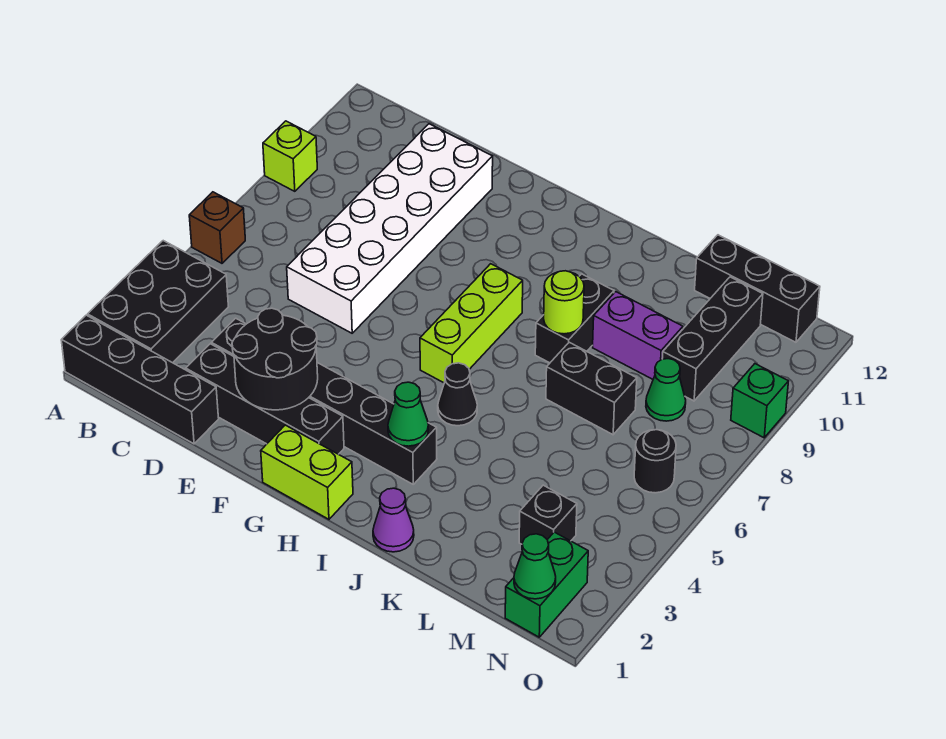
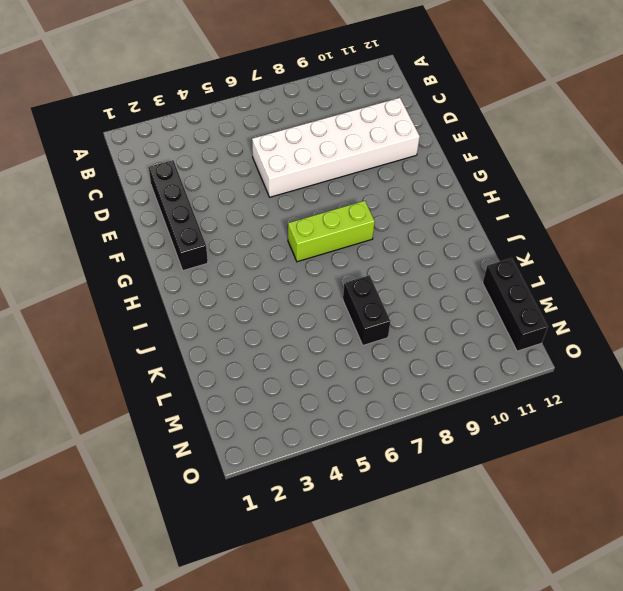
none -> black 1x4 brick [61,315,219,444]
none -> black 2x3 brick [88,241,228,363]
none -> brown 1x1 brick [189,192,245,263]

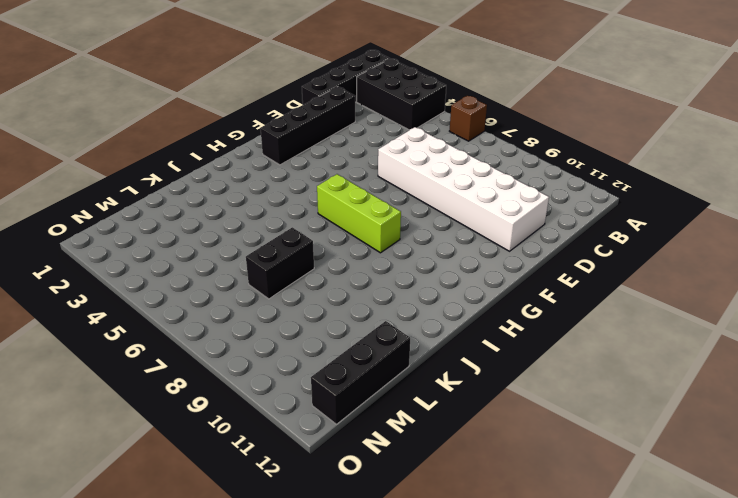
none -> lime 1x1 brick [263,121,317,191]
none -> black 1x6 brick [211,318,437,484]
none -> lime 1x2 brick [261,425,353,519]

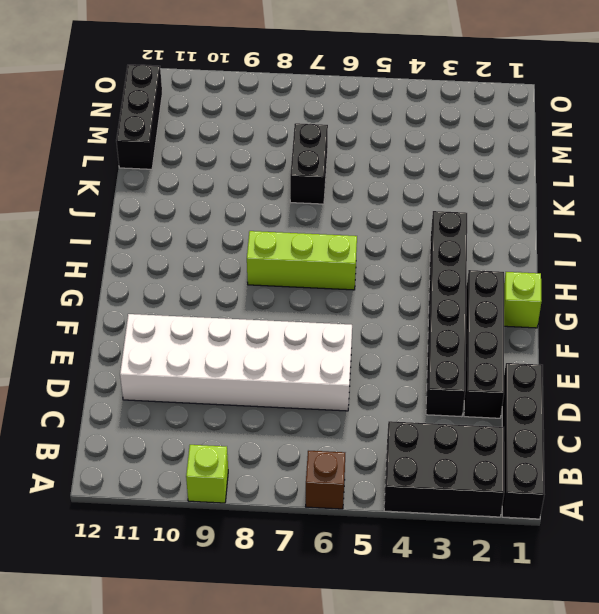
lime 1x1 brick [504,272,542,328] -> lime 1x2 brick [261,425,353,519]
none -> black 1x1 cone [438,363,477,426]
none -> purple 1x1 cone [373,488,414,552]
none -> black 1x2 brick [535,274,614,363]

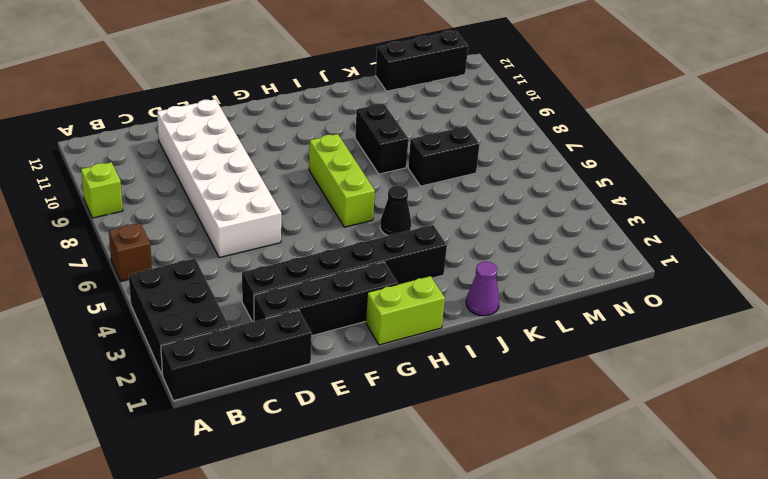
none -> purple 1x2 brick [593,292,683,379]
none -> black 1x1 brick [519,485,577,544]
none -> green 1x1 cone [646,359,686,421]

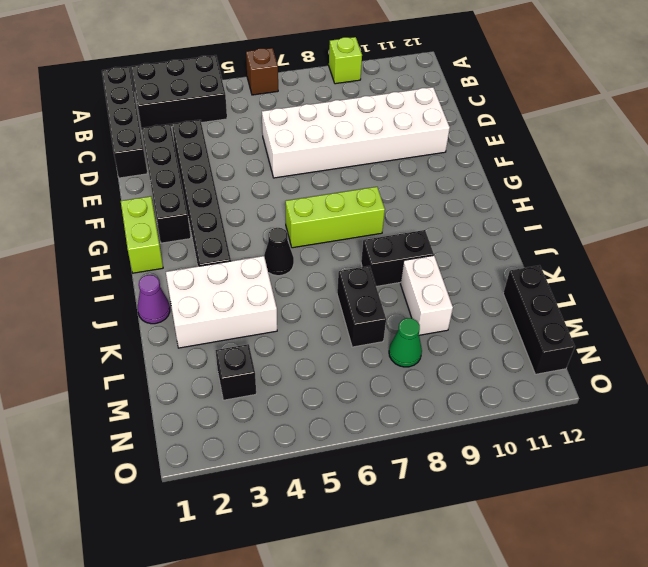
white 2x3 brick [166,256,277,348] -> none
white 1x2 brick [400,255,453,335] -> purple 1x2 brick [593,292,683,379]
none -> black 1x3 brick [662,277,763,401]
none -> green 1x2 brick [505,532,588,637]
none -> black 1x1 round brick [634,430,676,493]

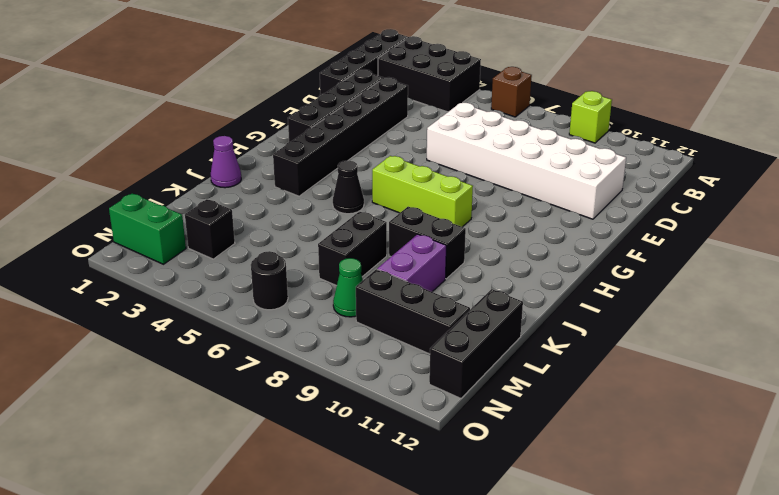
none -> lime 1x2 brick [261,425,353,519]
none -> green 1x1 brick [731,364,788,438]
none -> black 2x2 round brick [232,308,318,410]

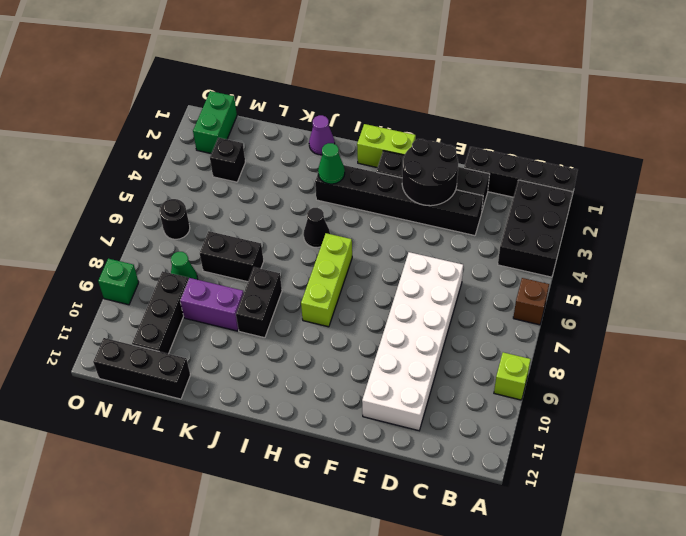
none -> lime 1x1 round brick [544,271,584,334]
none -> green 1x1 cone [514,534,556,599]

